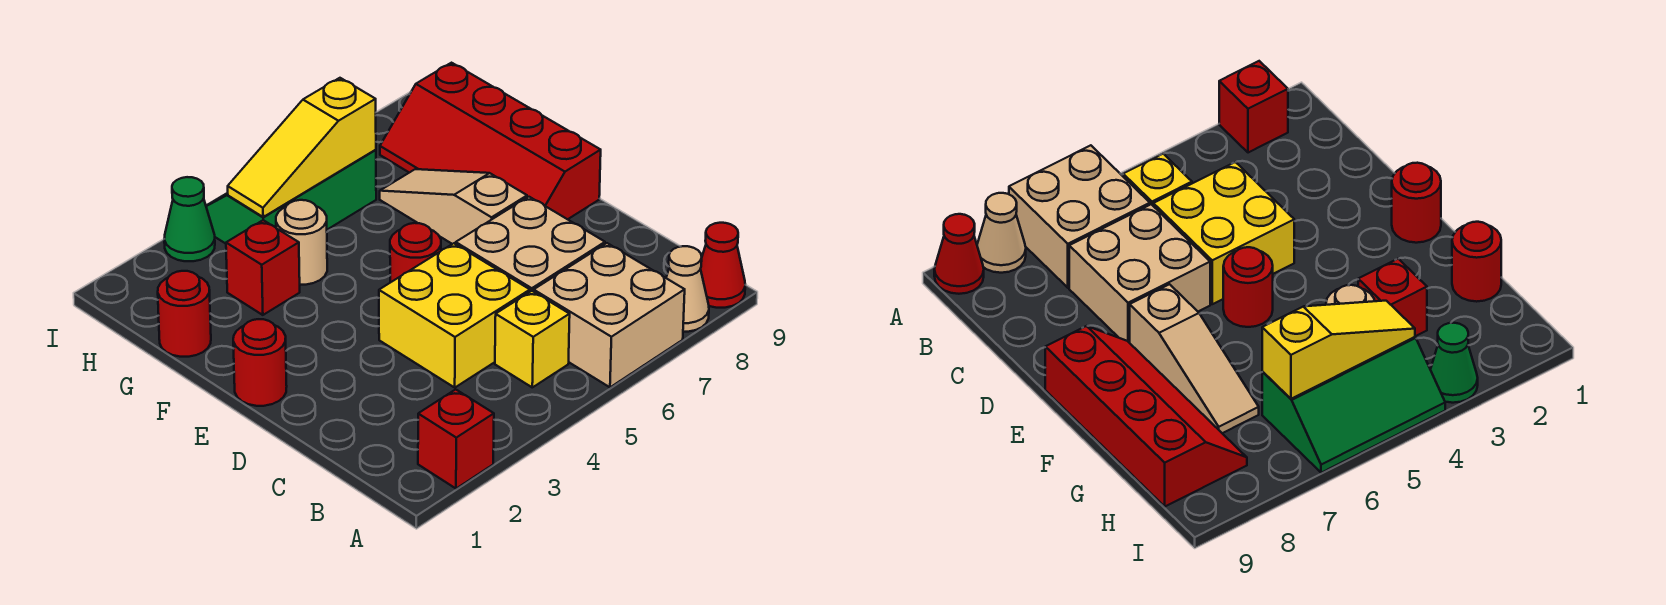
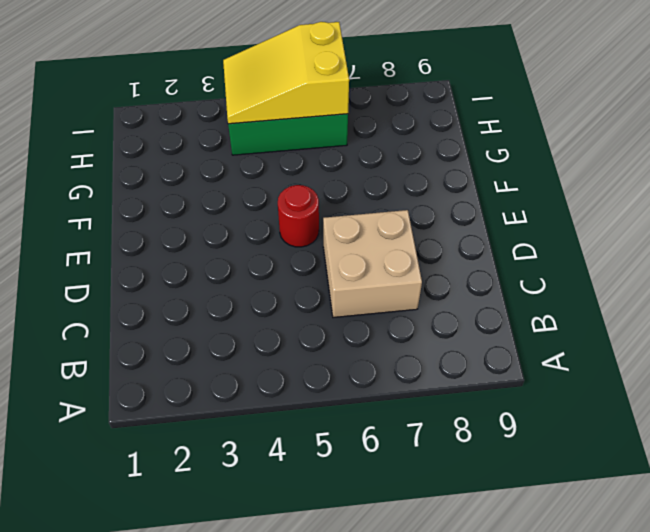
yellow 2x3 slope [223,22,349,124] -> yellow 1x3 slope [228,78,376,217]
none -> red 1x1 brick [418,389,494,489]
none -> tan 2x2 brick [534,243,685,387]
none -> tan 1x1 cone [666,246,709,332]

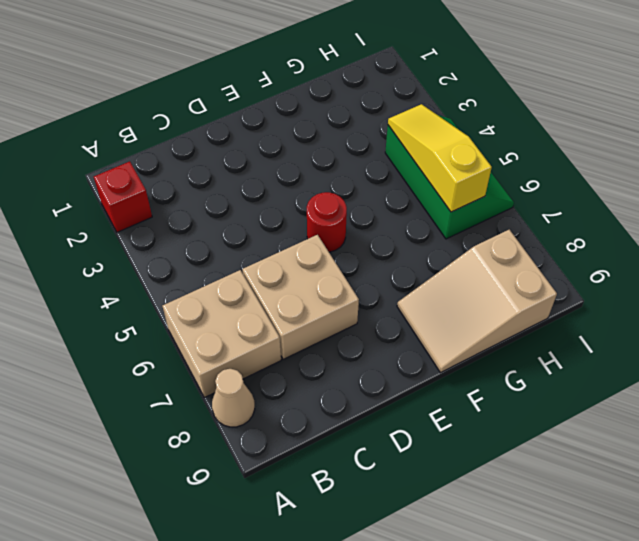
tan 2x3 slope [397,230,557,372] -> red 2x4 slope [380,63,601,219]
none -> red 1x1 cone [701,223,745,308]
none -> yellow 1x1 brick [495,291,570,387]
none -> yellow 2x2 brick [379,243,530,387]

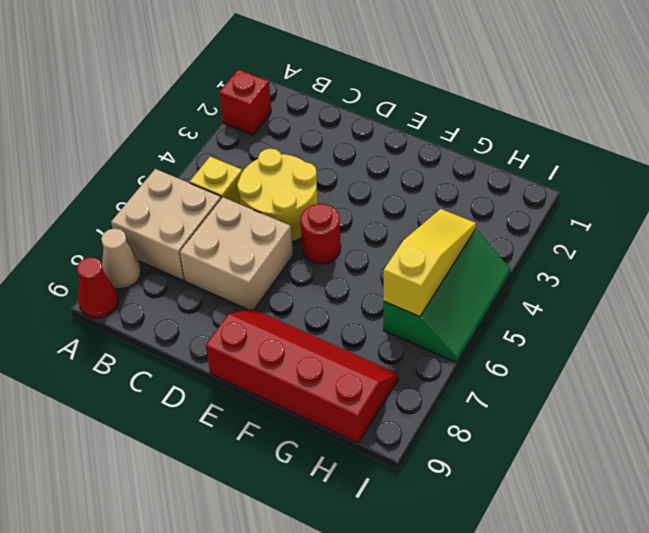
yellow 2x2 round brick [237,148,318,242] -> yellow 2x2 brick [379,243,530,387]
none -> red 1x1 round brick [233,319,287,406]
none -> tan 1x3 slope [380,169,527,244]
none -> red 1x1 round brick [158,271,211,357]

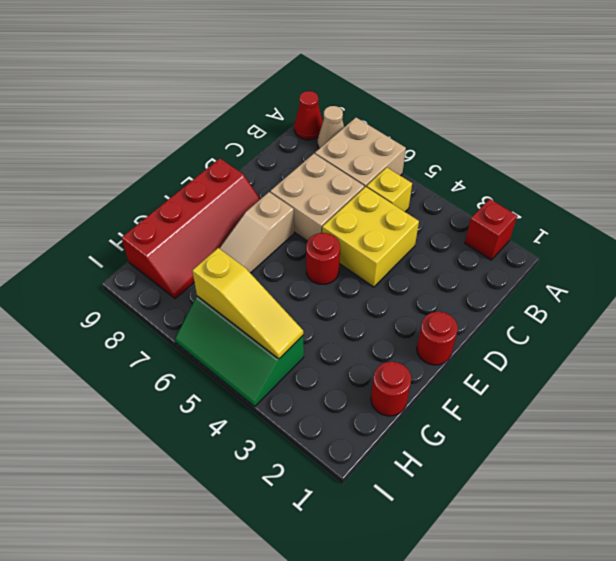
none -> red 1x1 brick [226,220,300,315]
none -> tan 1x1 round brick [276,200,327,285]
none -> green 1x1 cone [164,177,215,261]

